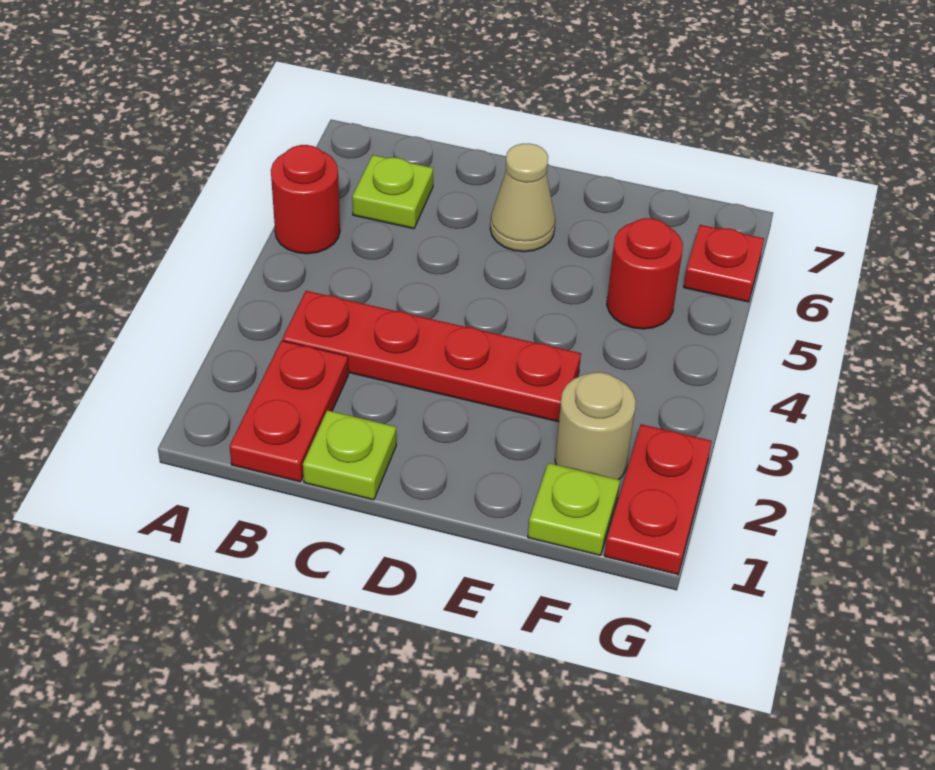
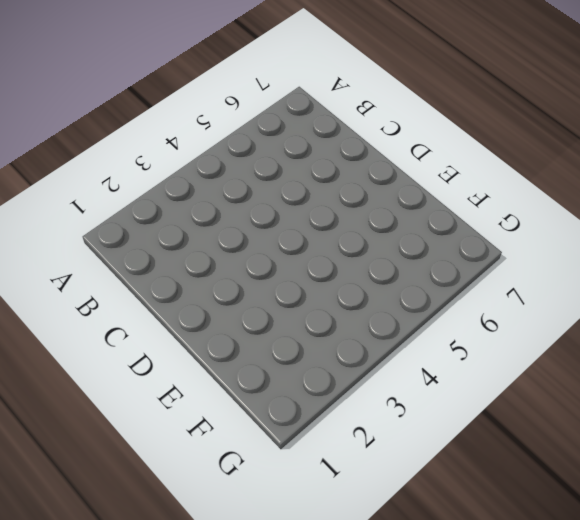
none -> red 1x1 round brick [271,145,340,254]
none -> red 1x2 plate [229,341,348,482]

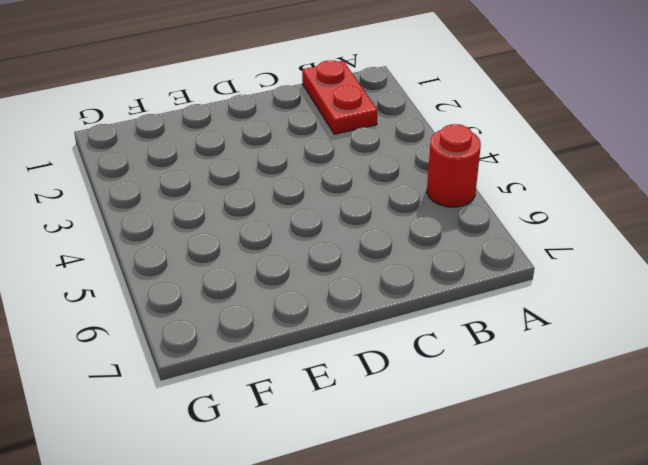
none -> red 1x4 plate [282,291,581,422]
none -> lime 1x1 plate [352,155,433,229]

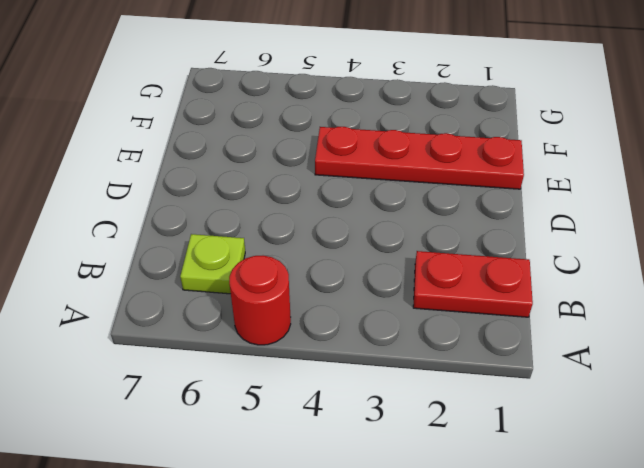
red 1x4 plate [315,127,524,189] -> red 1x4 plate turned to [282,291,581,422]
none -> lime 1x1 plate [303,410,396,500]
none -> tan 1x1 cone [490,143,555,252]

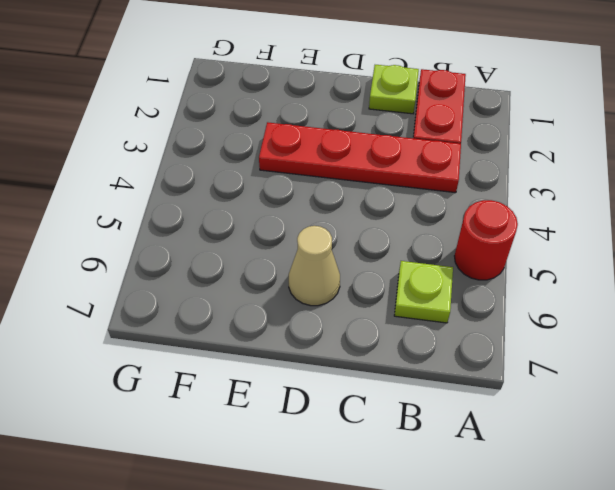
none -> lime 1x1 plate [528,463,620,555]
none -> tan 1x1 round brick [555,372,636,480]

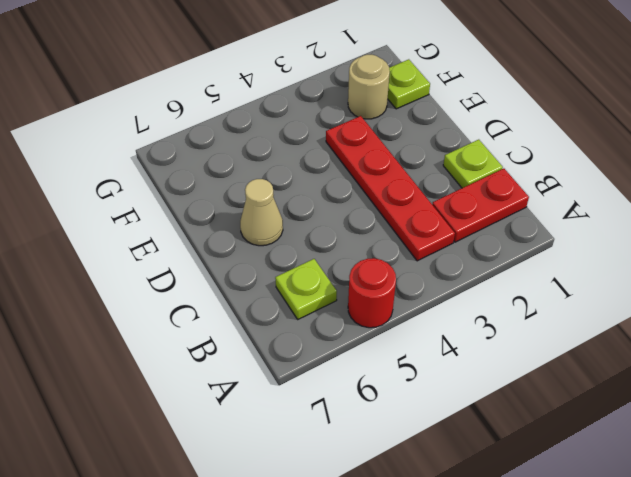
none -> red 1x1 round brick [607,218,683,329]
none -> red 1x2 plate [604,424,712,575]

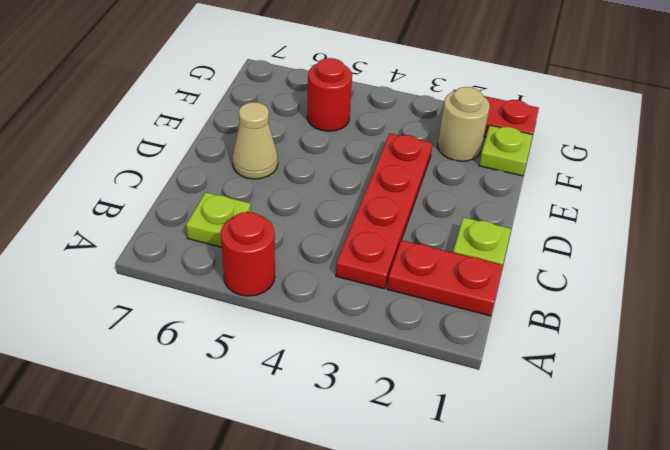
none -> red 1x1 plate [684,225,764,302]

